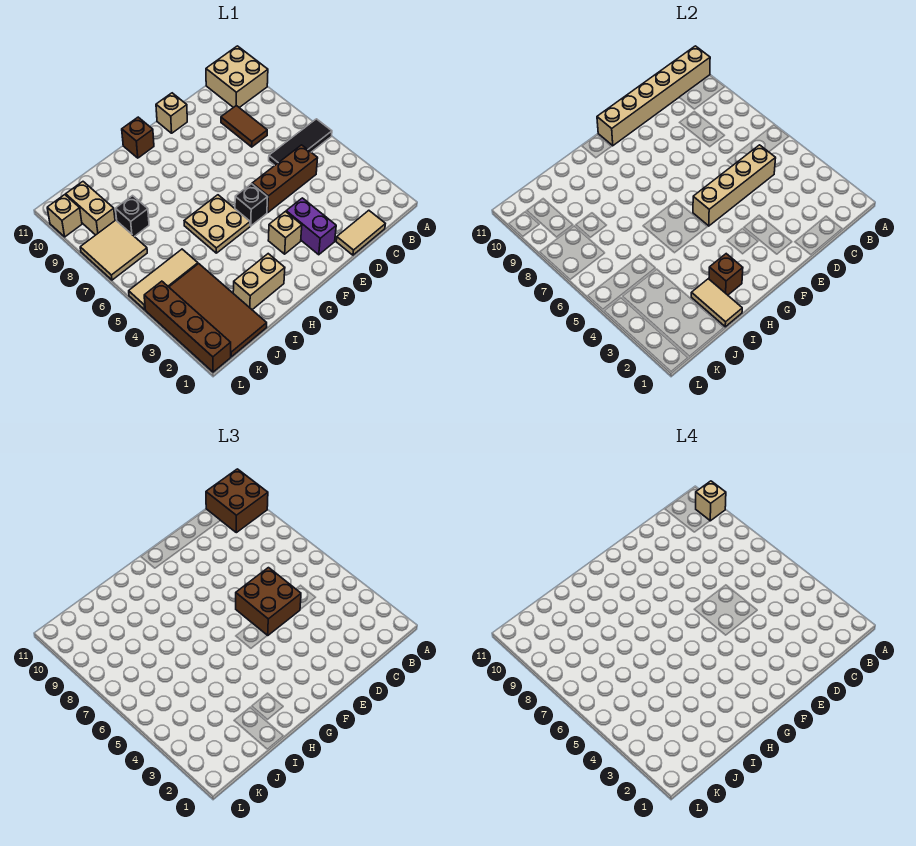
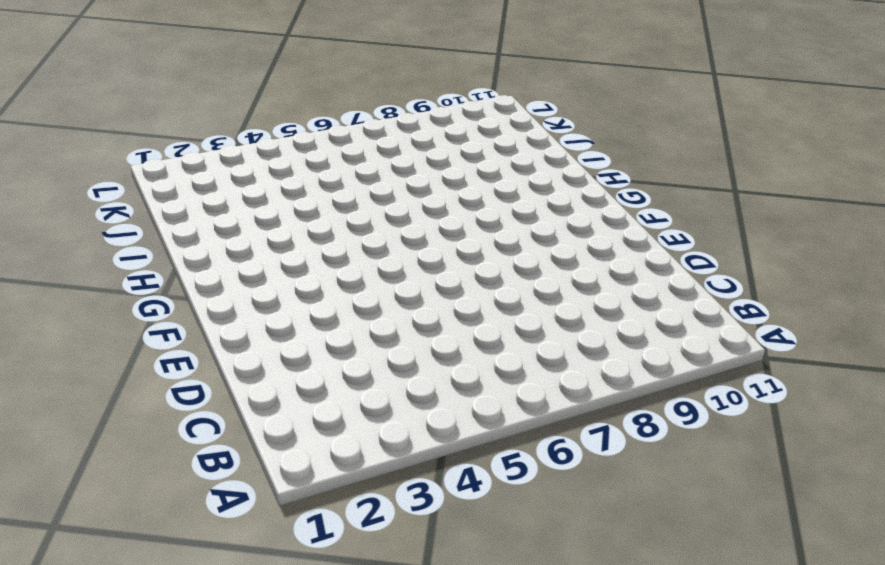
none -> black 1x3 tile [269,119,332,166]
none -> tan 2x2 brick [206,46,268,108]
none -> tan 1x2 tile [336,210,385,255]

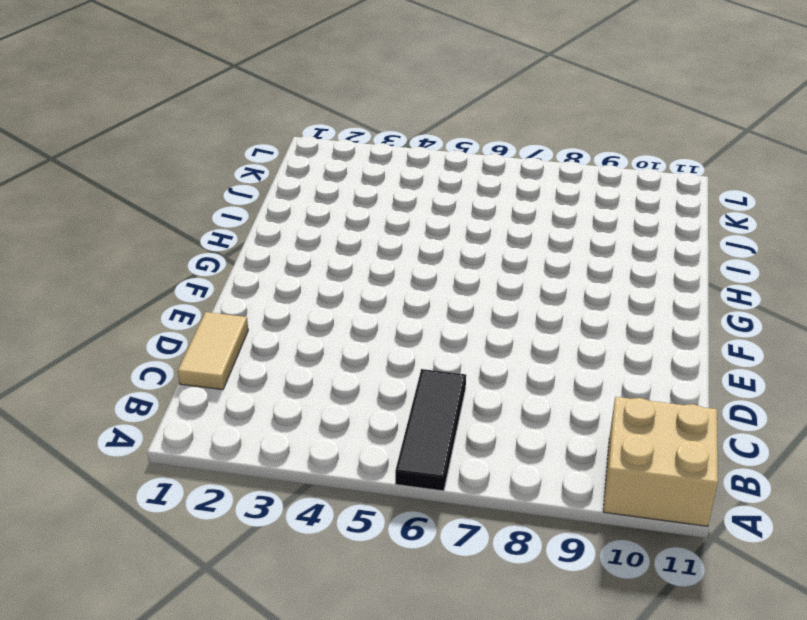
none -> brown 1x3 brick [252,145,318,212]
none -> brown 1x2 tile [221,106,267,147]
none -> purple 1x2 brick [286,198,336,255]

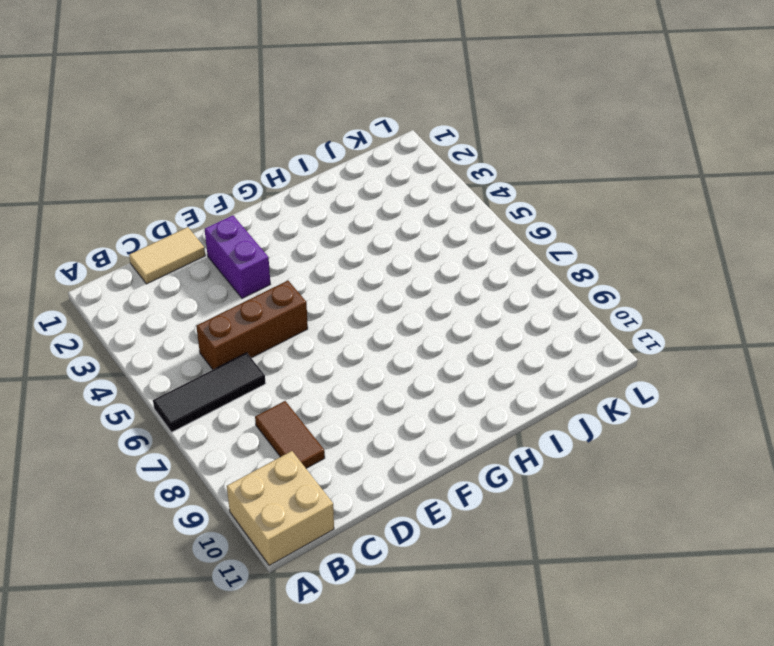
none -> tan 1x1 brick [156,93,187,133]
none -> tan 1x1 brick [268,212,302,254]
none -> black 1x1 brick [235,184,268,226]

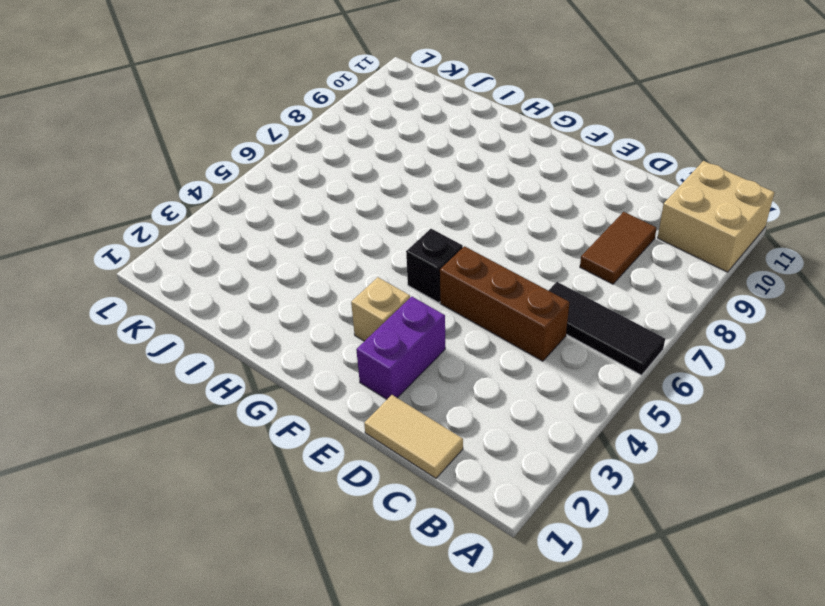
none -> tan 1x1 brick [156,93,187,133]
none -> tan 2x2 plate [184,195,250,253]
none -> brown 1x1 brick [122,117,154,158]

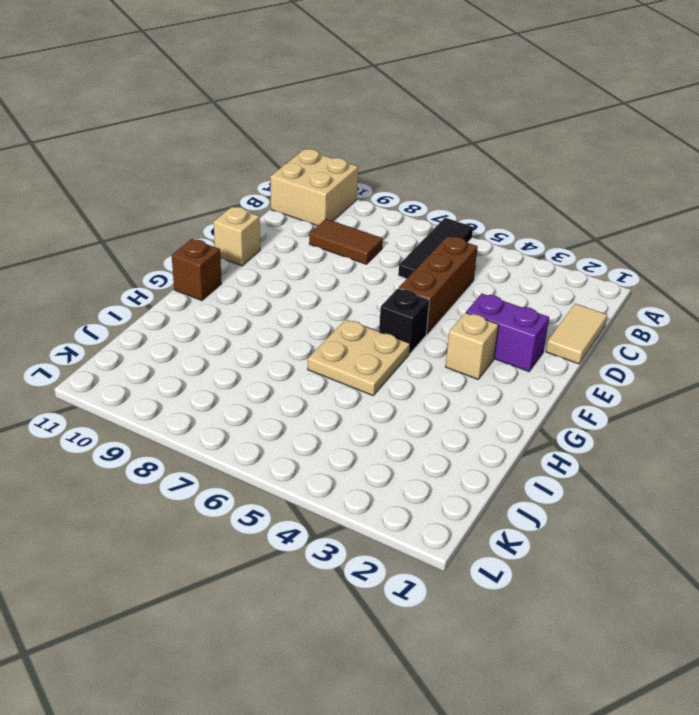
none -> tan 1x2 brick [233,254,285,310]
none -> brown 2x4 tile [169,264,267,357]
none -> tan 1x3 tile [129,249,198,310]

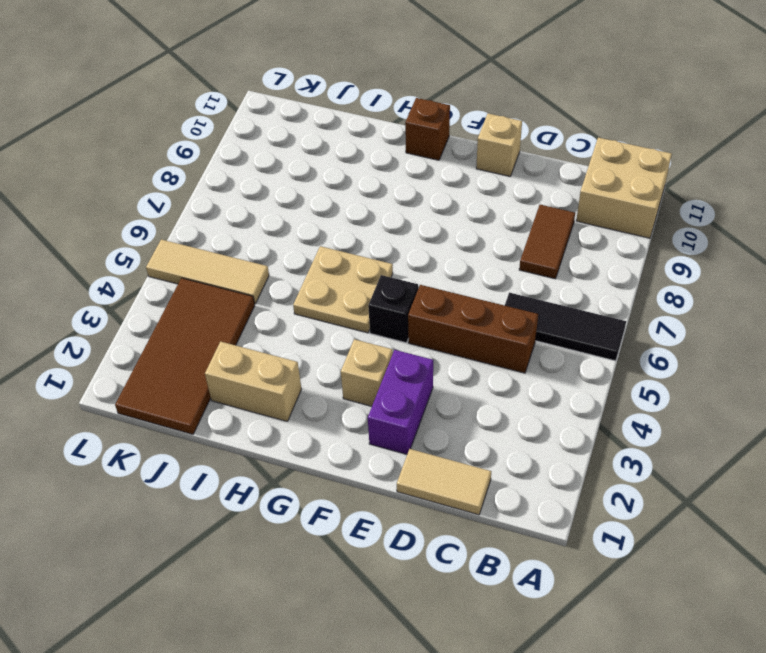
none -> black 1x1 brick [115,196,149,237]
none -> tan 2x2 tile [80,220,147,280]
none -> tan 1x2 brick [66,182,115,235]

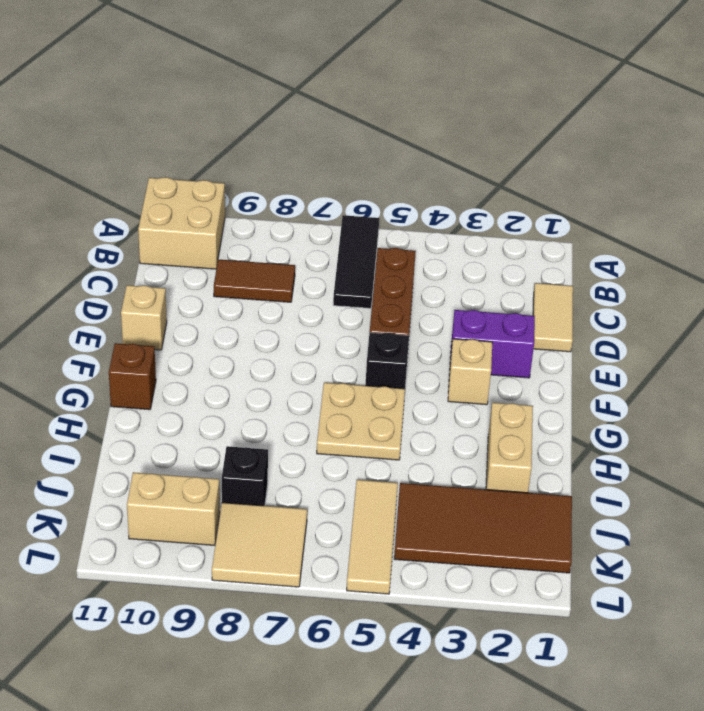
none -> brown 1x4 brick [144,281,231,372]
none -> tan 1x1 brick [47,195,82,237]
none -> tan 1x6 brick [597,46,710,146]

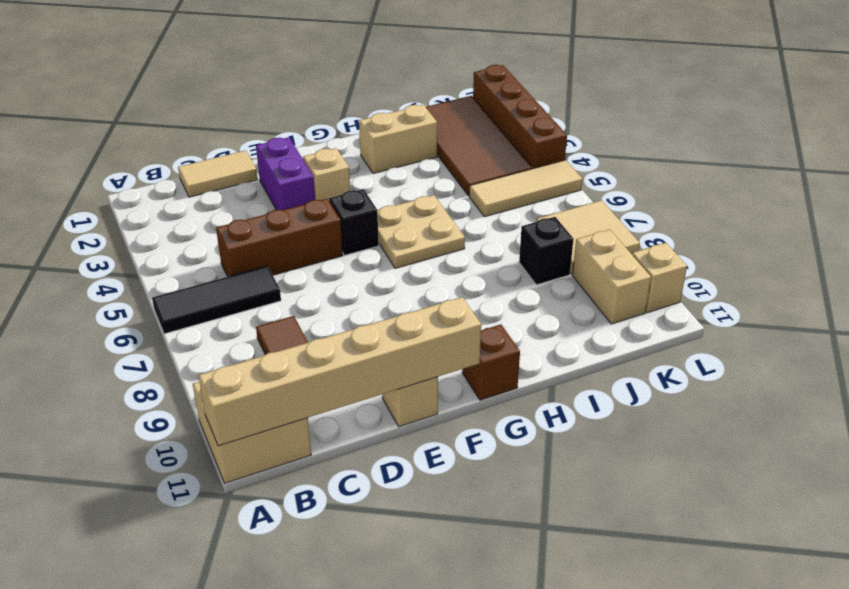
none -> tan 1x4 brick [693,145,776,226]
none -> brown 1x1 brick [709,254,743,295]
none -> tan 1x2 tile [691,279,742,327]

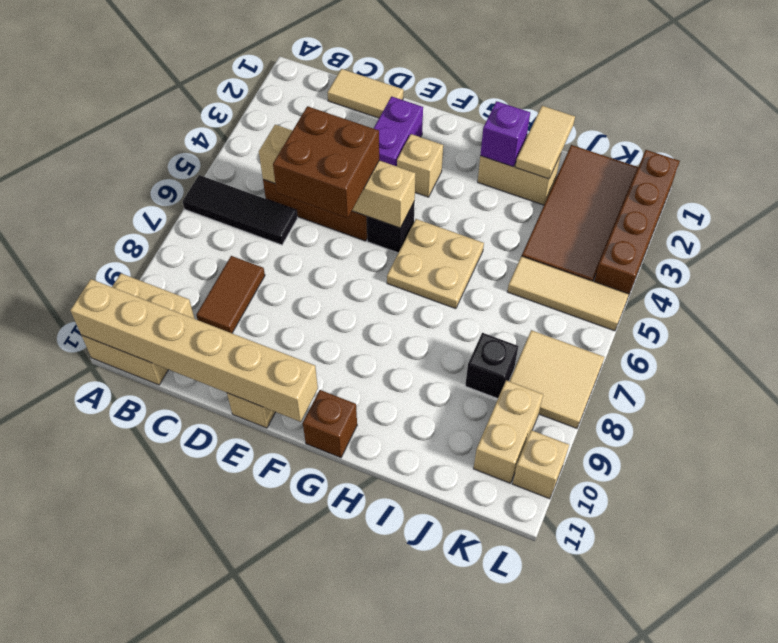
purple 1x1 brick [480,101,530,167] -> brown 1x1 brick [709,254,743,295]
none -> brown 2x2 brick [206,469,268,533]
none -> tan 1x1 brick [696,481,726,521]

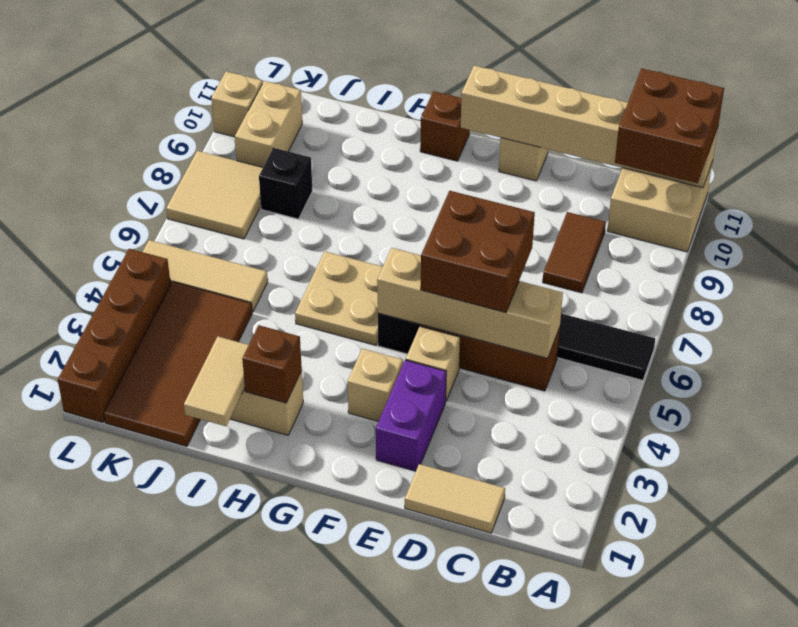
tan 1x1 brick [406,327,460,402] -> tan 1x1 brick moved to [696,481,726,521]

